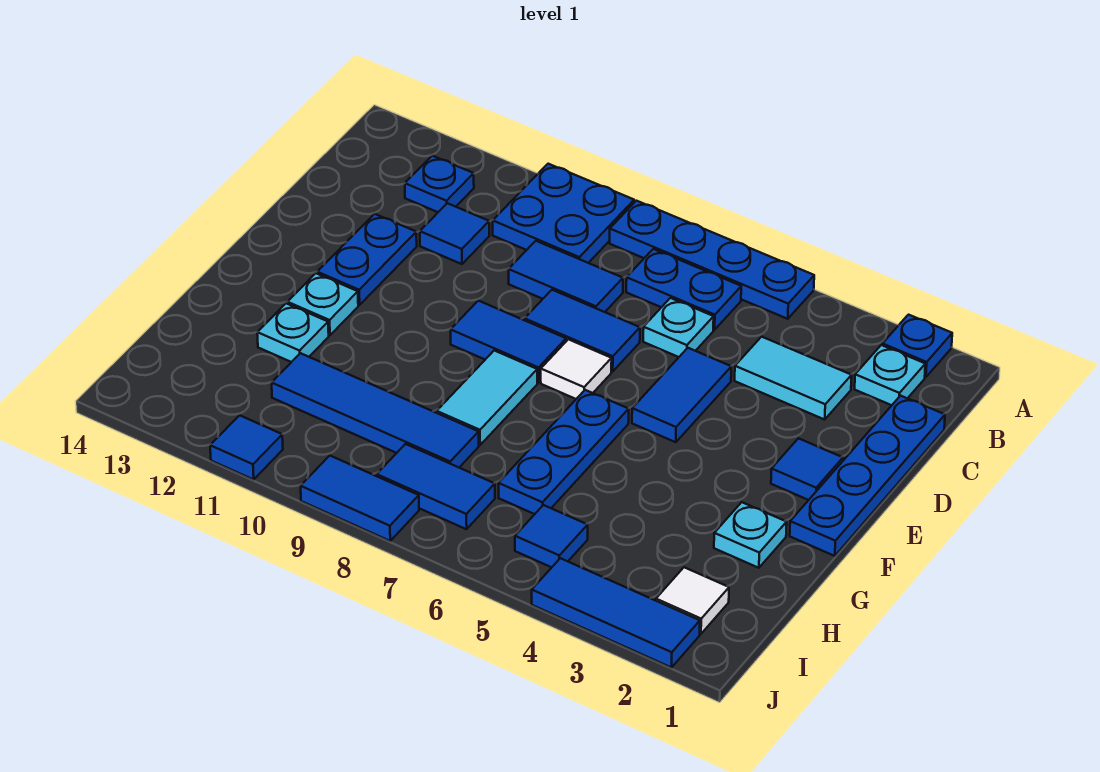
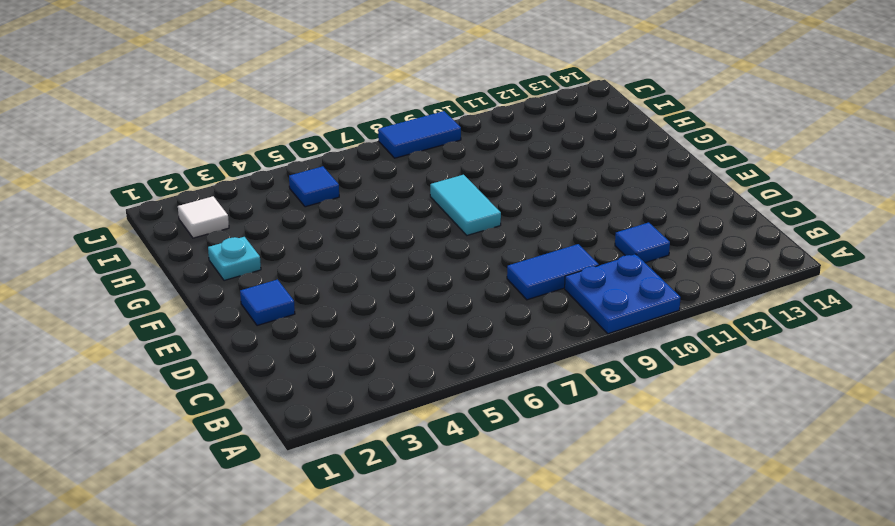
none -> blue 1x1 plate [882,315,952,377]
none -> blue 1x4 plate [610,201,814,319]
none -> cyan 1x1 plate [855,345,925,405]

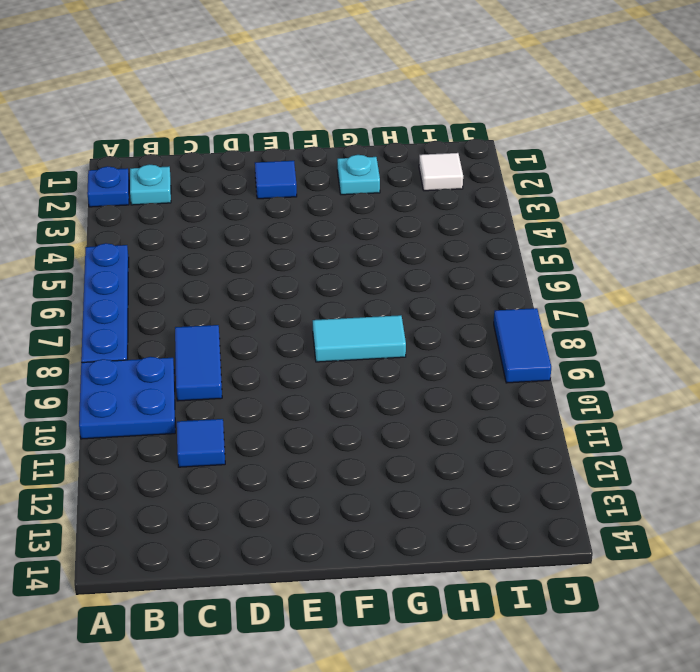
none -> blue 1x2 plate [626,249,741,330]
none -> blue 1x1 plate [405,156,474,212]
none -> blue 1x4 plate [790,396,945,556]

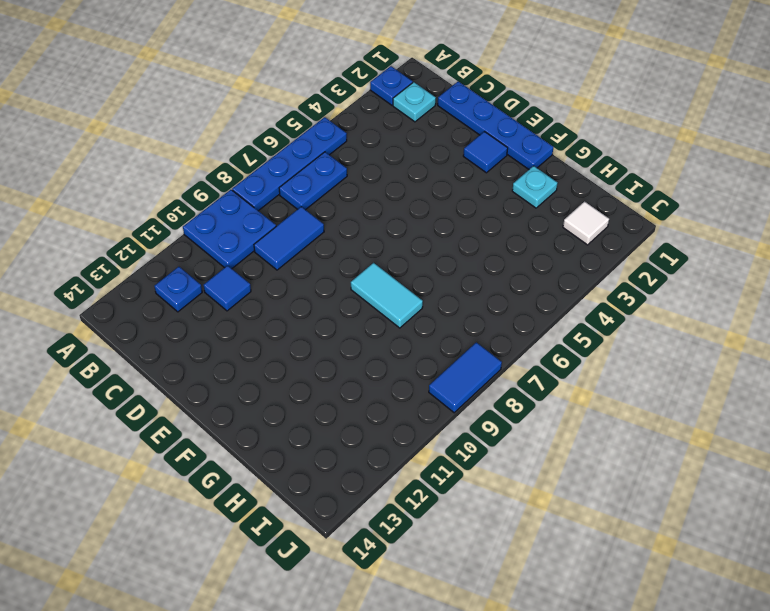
none -> cyan 1x2 tile [735,337,852,419]
none -> cyan 1x1 plate [643,298,714,357]
none -> blue 1x2 tile [632,348,731,442]

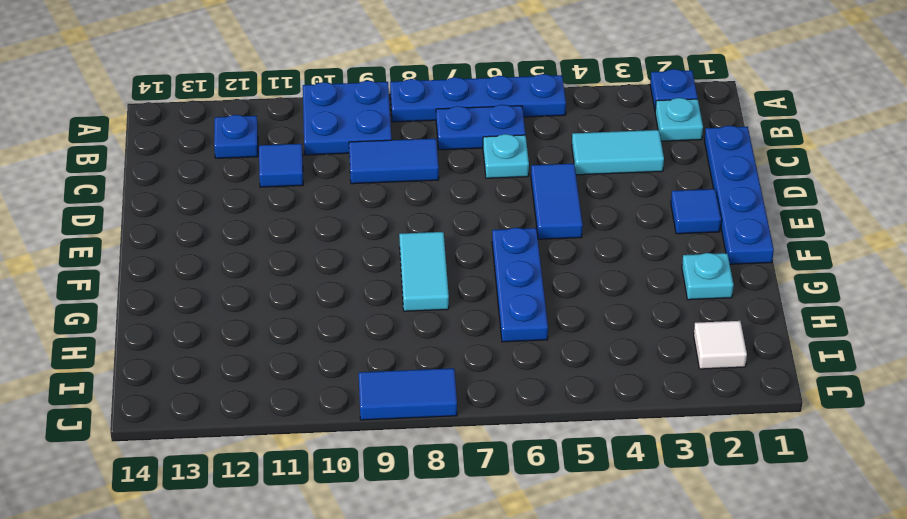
none -> blue 1x2 tile [525,290,640,371]
none -> blue 1x2 plate [317,214,417,305]
none -> white 1x1 tile [541,339,612,399]

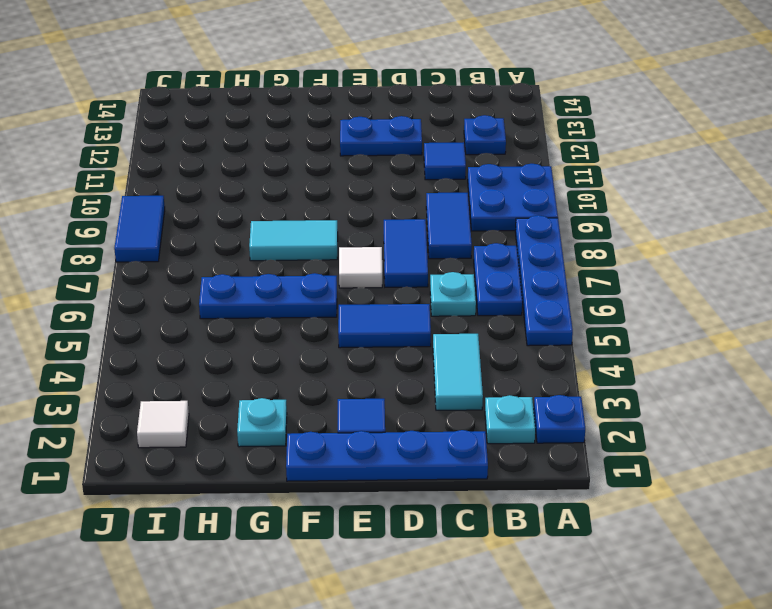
none -> blue 1x2 tile [451,301,566,383]
none -> cyan 1x1 plate [287,273,358,335]
none -> cyan 1x1 plate [257,303,329,362]

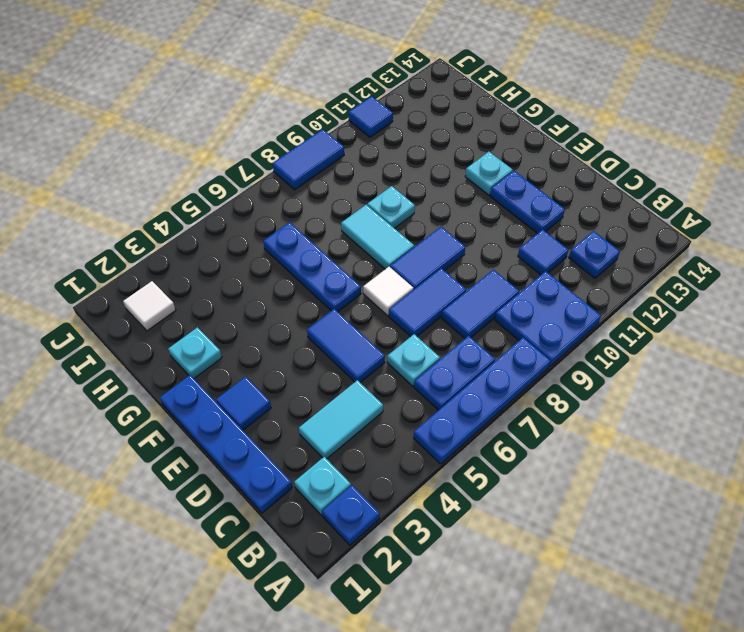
cyan 1x1 plate [367,186,415,228] -> cyan 1x1 plate moved to [257,303,329,362]
none -> blue 1x4 tile [272,353,479,467]
none -> blue 1x1 tile [515,505,588,567]
none -> blue 1x2 tile [377,444,495,529]

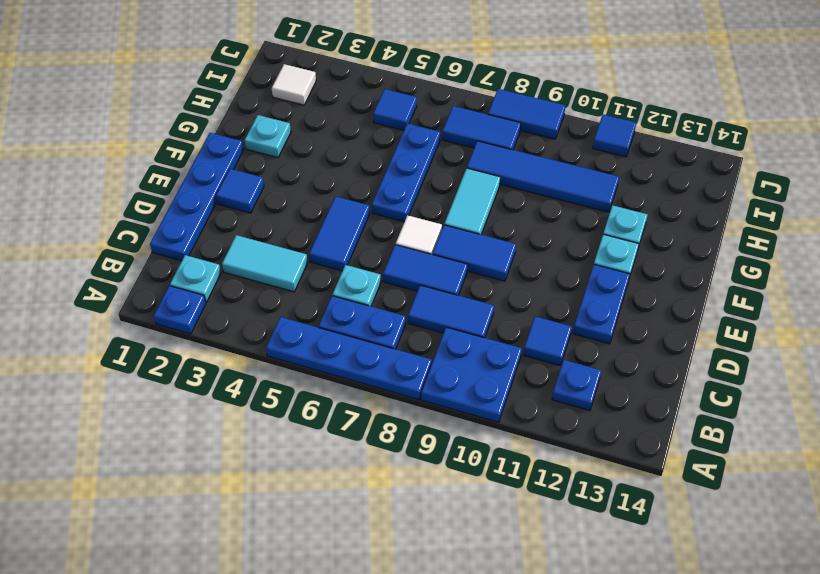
none -> blue 1x3 tile [532,558,700,668]

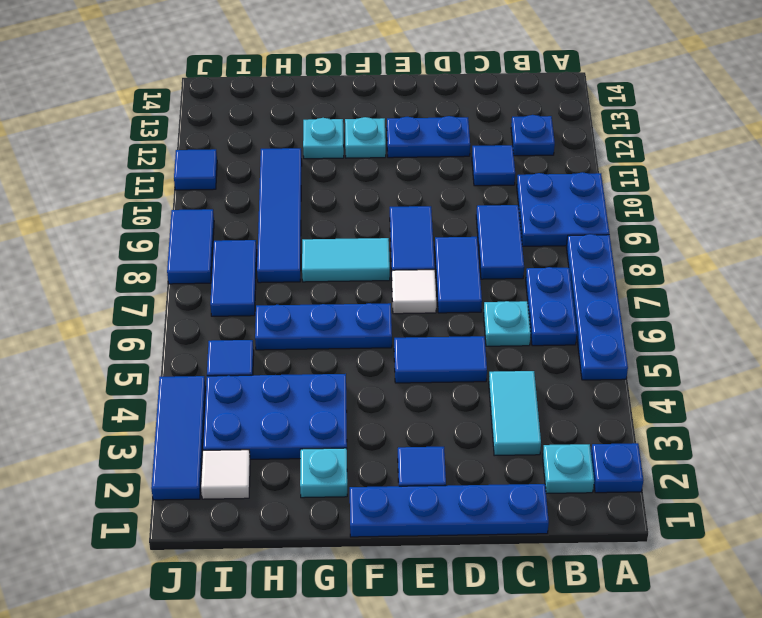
blue 2x3 plate [203,374,347,459] -> none

